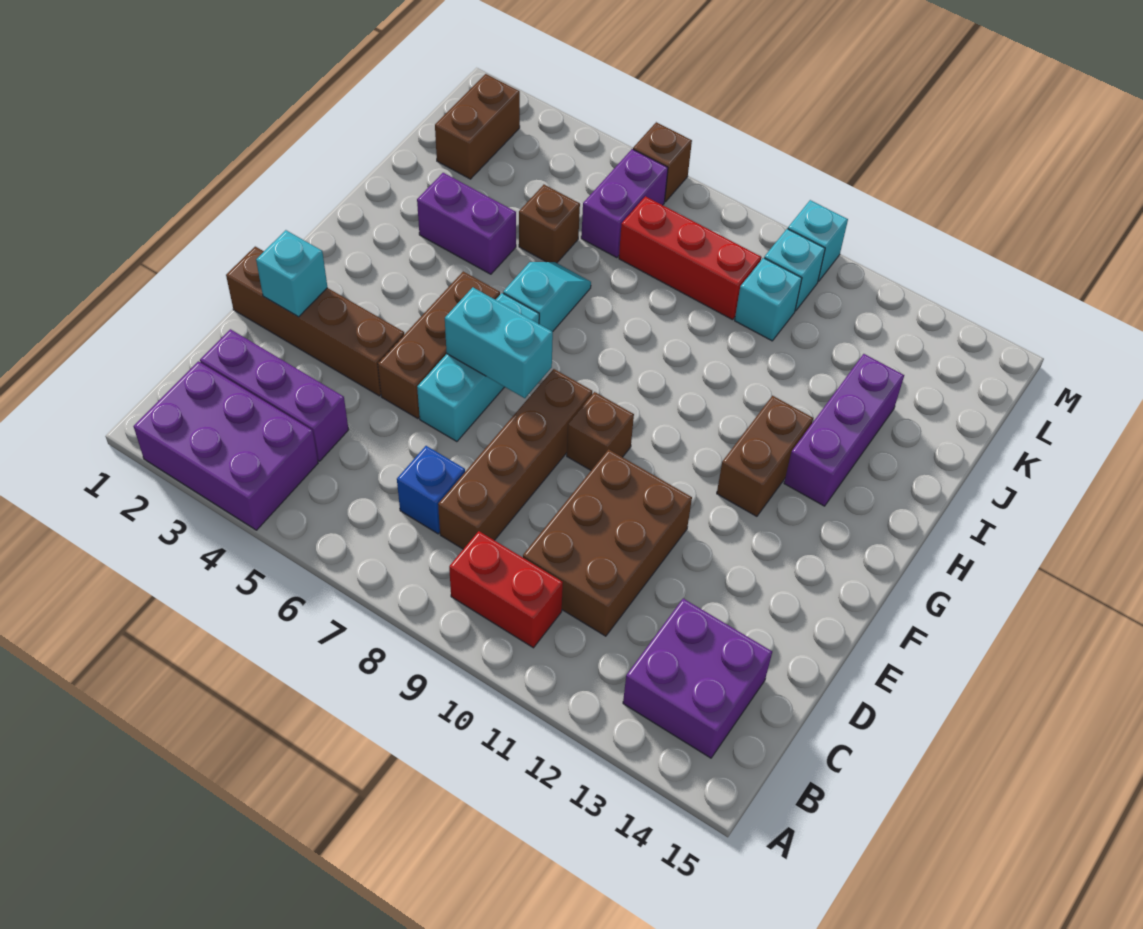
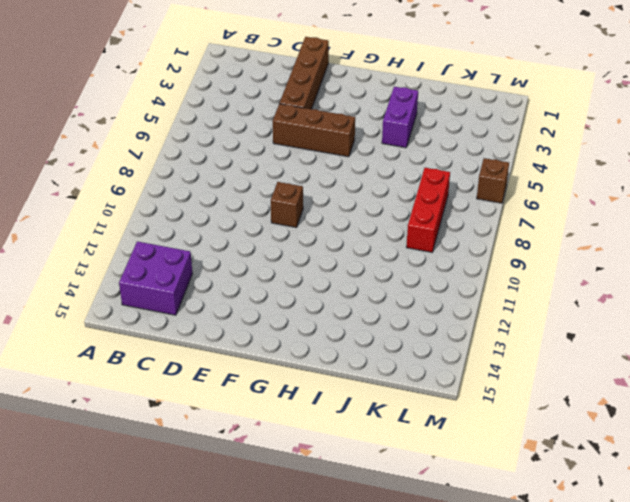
none -> purple 2x3 brick [134,361,318,530]
none -> red 1x2 brick [449,531,563,648]
none -> purple 1x3 brick [200,329,348,461]

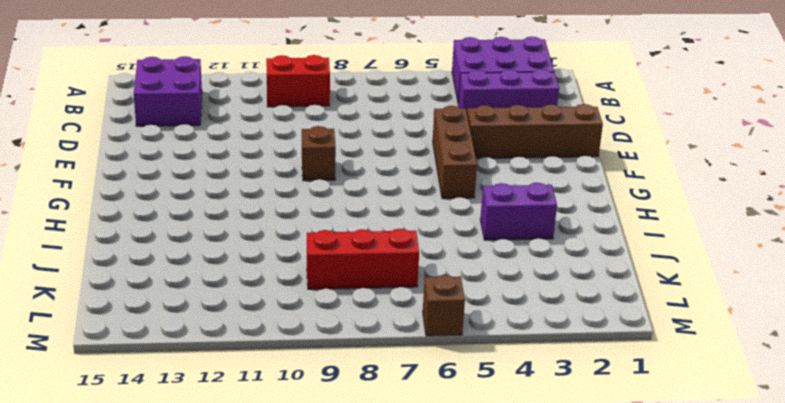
none -> blue 1x1 brick [397,446,465,534]
none -> brown 1x4 brick [438,369,592,549]
none -> brown 2x3 brick [523,449,692,636]

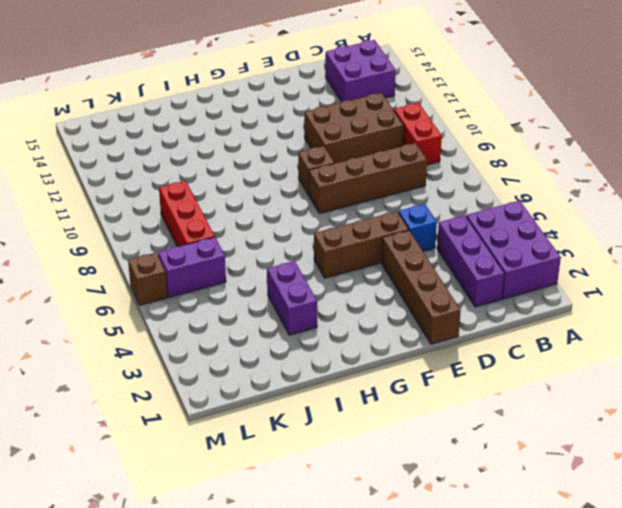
blue 1x1 brick [398,204,437,251] -> blue 1x1 brick moved to [397,446,465,534]
none -> cyan 1x3 brick [417,293,539,442]
none -> brown 1x2 brick [717,396,813,516]
none -> cyan 1x2 slope [503,262,591,332]

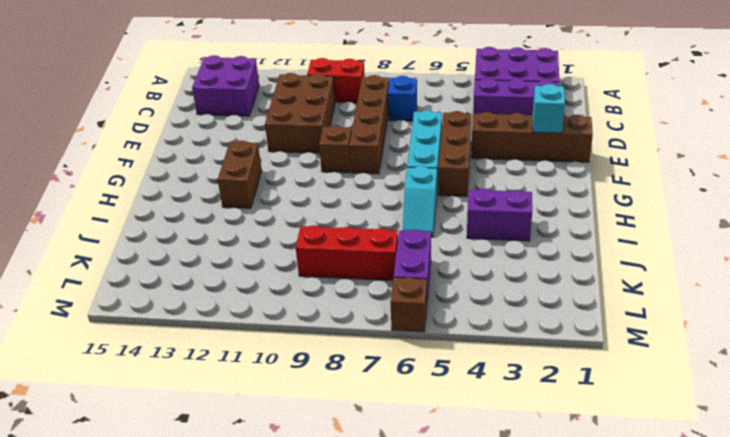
none -> purple 1x3 brick [784,354,904,506]
none -> brown 1x1 brick [519,185,580,263]
none -> brown 1x2 brick [435,74,520,179]

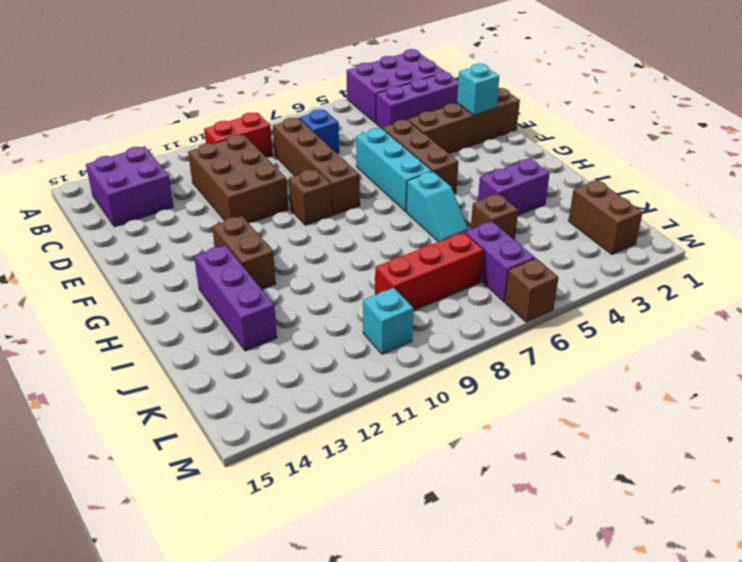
none -> cyan 1x1 brick [735,258,802,341]
none -> cyan 1x1 brick [788,200,848,282]
none -> cyan 1x2 brick [445,287,553,398]

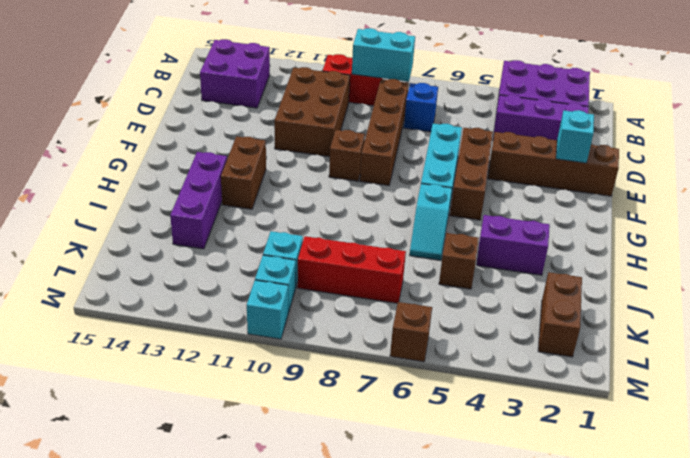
cyan 1x2 brick [352,28,415,82] -> cyan 1x2 brick moved to [445,287,553,398]
none -> purple 1x2 brick [581,149,668,258]

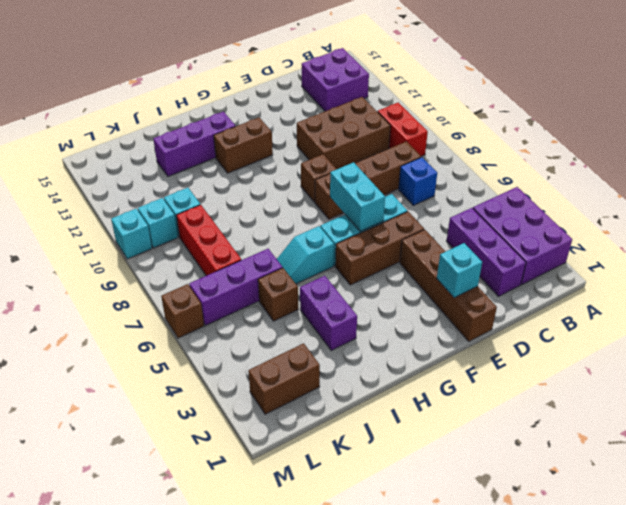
purple 1x3 brick [189,249,283,325] -> purple 1x2 brick [581,149,668,258]

